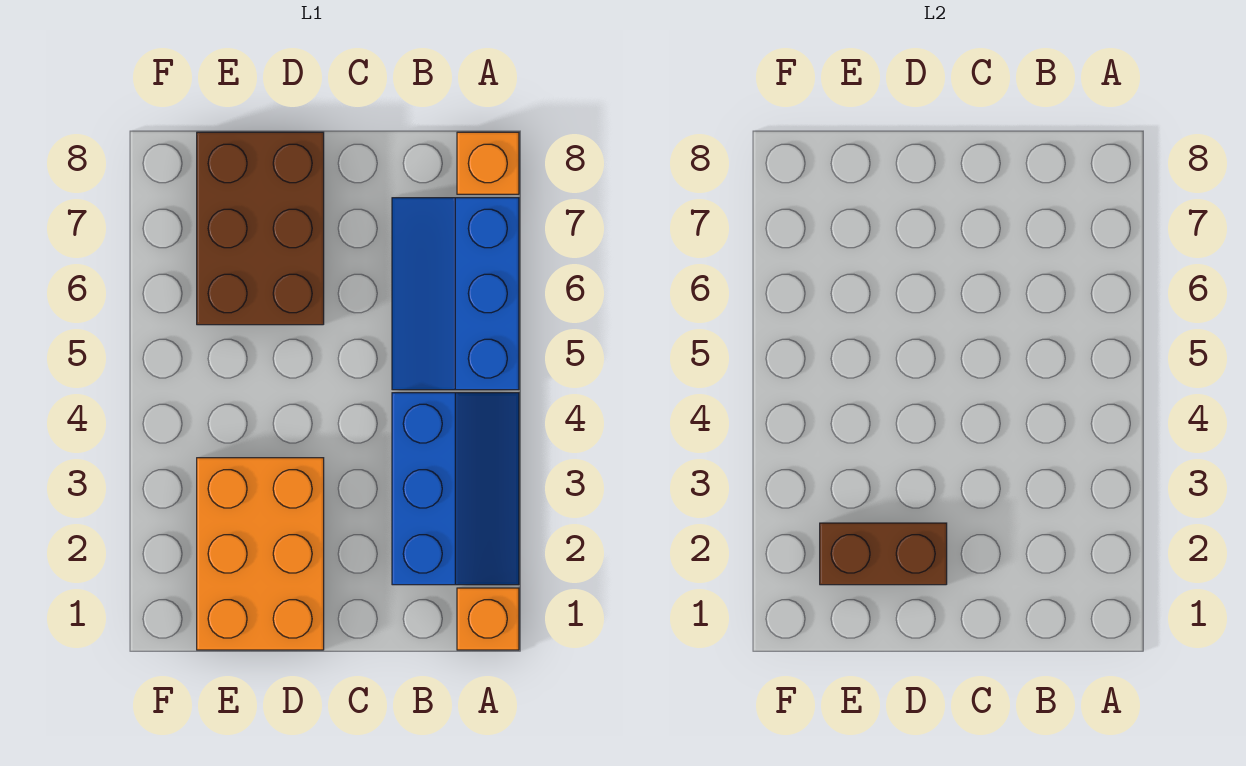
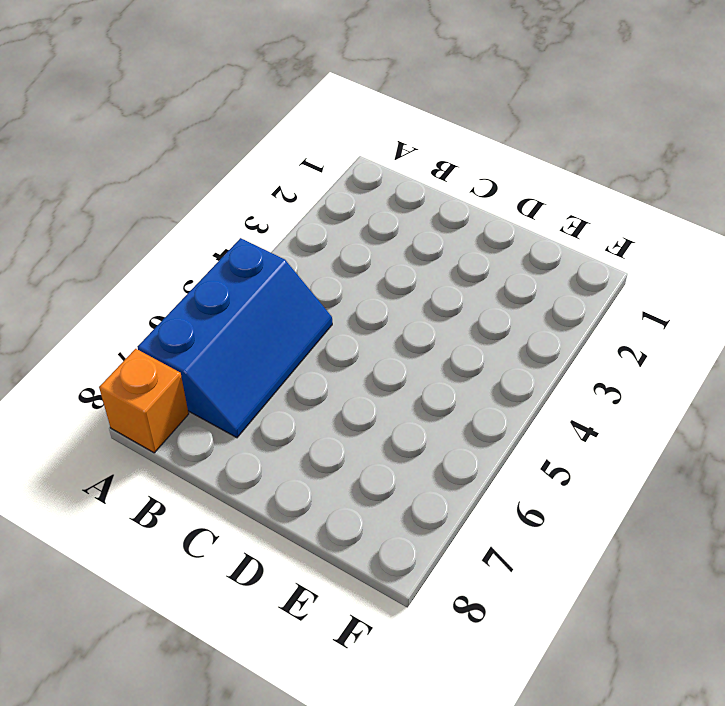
none -> orange 1x1 brick [457,588,519,650]
none -> blue 2x3 slope [392,393,519,585]

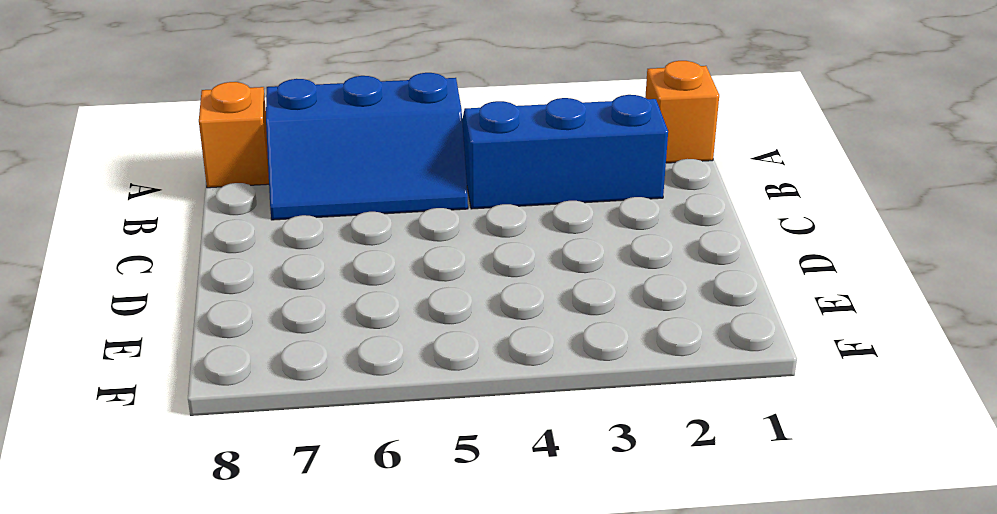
none -> orange 2x3 brick [197,458,324,650]
none -> brown 2x3 brick [197,132,324,325]

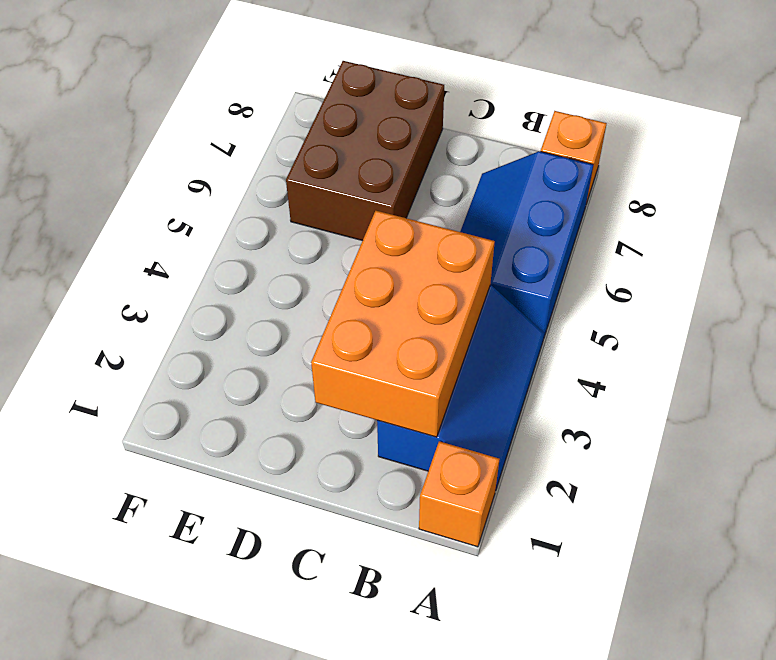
orange 2x3 brick [311,211,495,437] -> orange 2x3 brick moved to [197,458,324,650]
none -> brown 1x2 brick [820,523,947,585]

